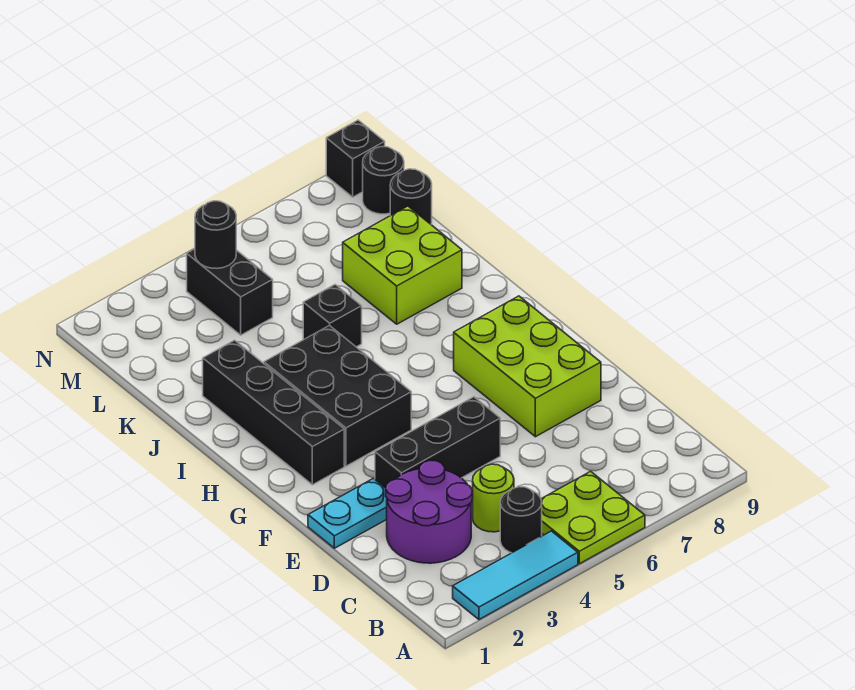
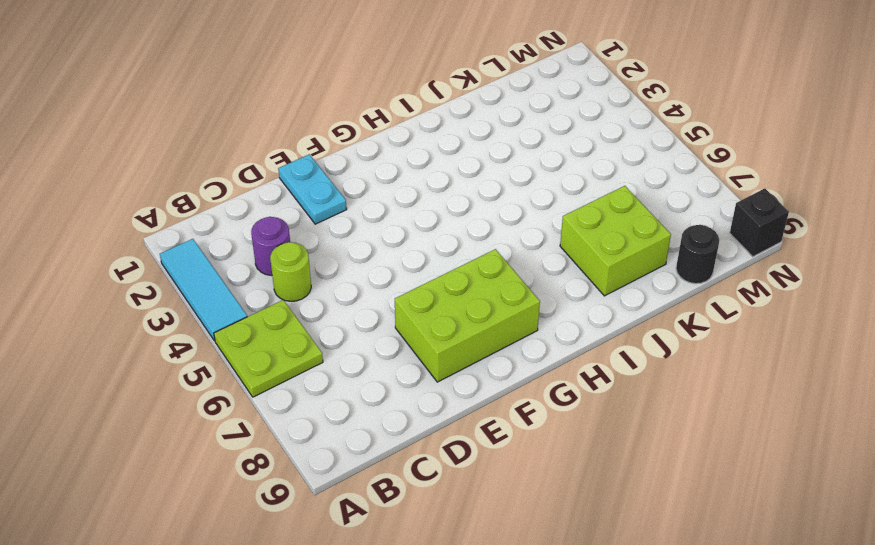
purple 1x1 round brick [251,217,290,275] -> purple 2x2 round brick [386,460,473,563]
none -> black 1x1 round brick [500,487,542,553]
none -> black 1x3 brick [375,397,500,488]
none -> black 1x4 brick [203,340,344,485]

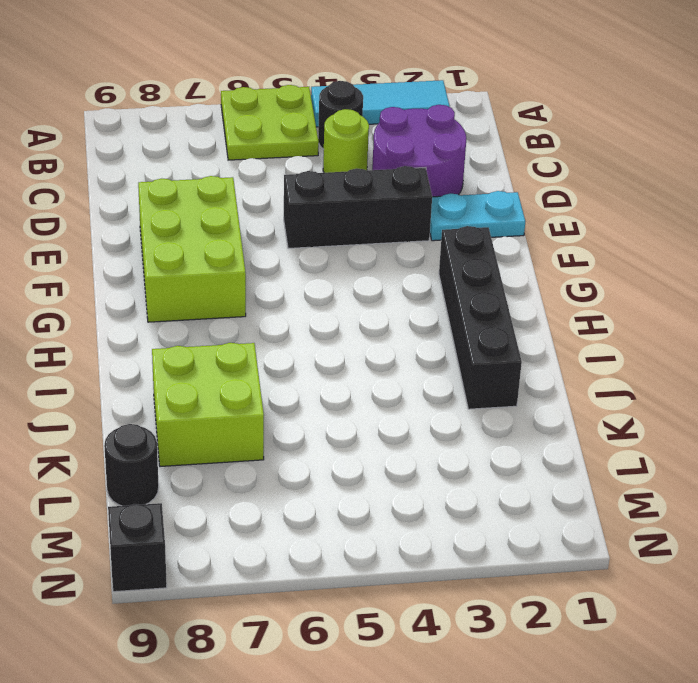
none -> black 2x3 brick [264,325,411,466]
none -> black 1x1 brick [303,285,362,347]
none -> black 1x2 brick [187,249,273,335]

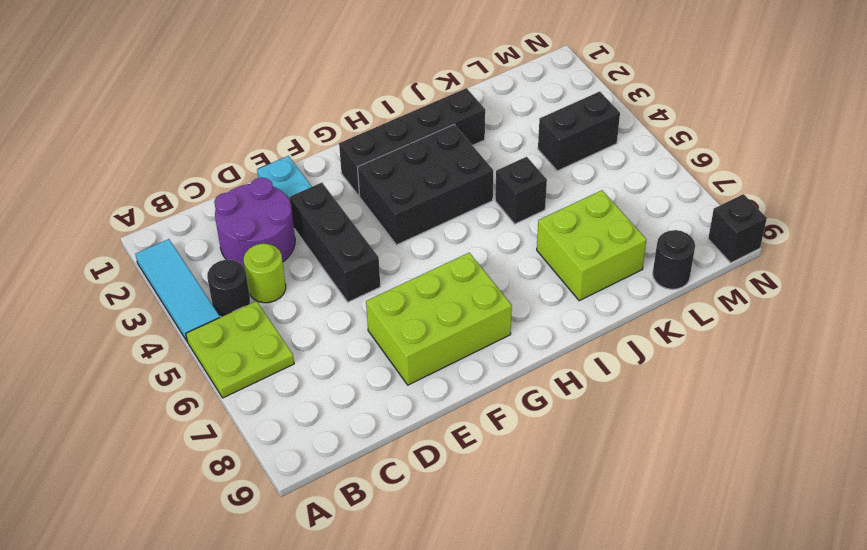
none -> black 1x1 round brick [363,147,404,214]
none -> black 1x1 round brick [195,201,236,268]

